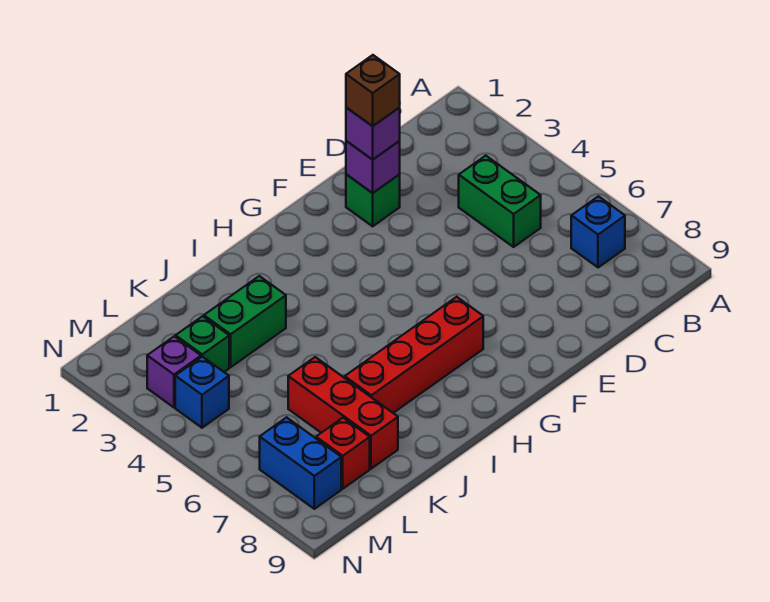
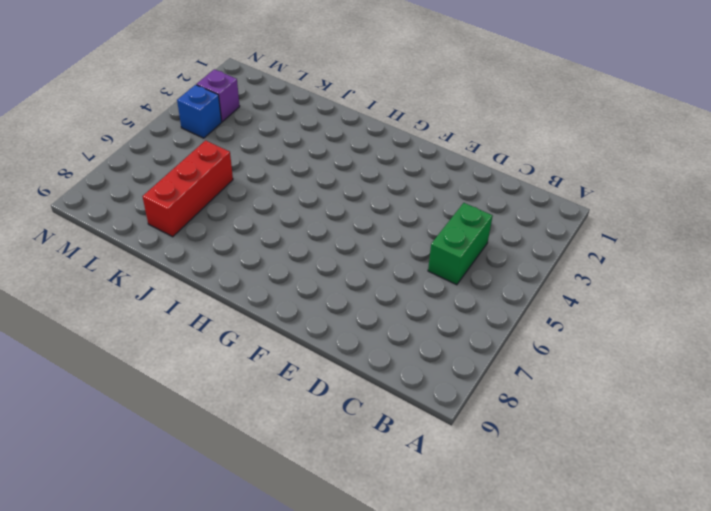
none -> blue 1x1 brick [571,196,625,268]
none -> green 1x1 brick [346,174,400,226]
none -> red 1x4 brick [345,297,483,413]

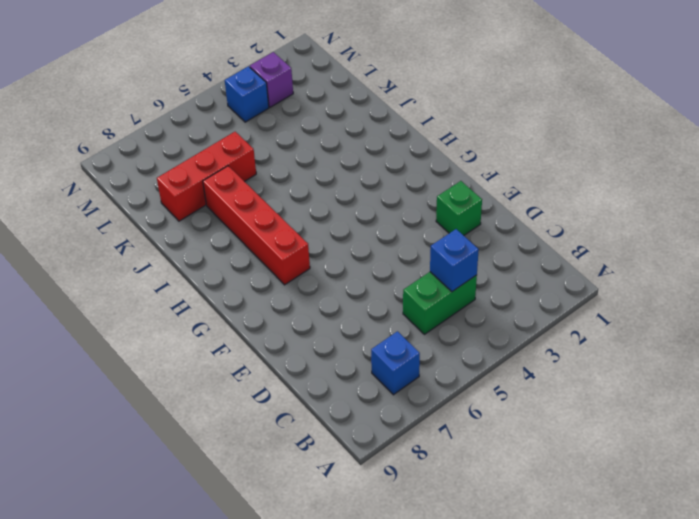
blue 1x1 brick [430,229,479,292] -> none
none -> green 1x2 brick [204,276,286,367]
none -> green 1x1 brick [176,316,229,372]
none -> red 1x1 brick [316,418,370,489]

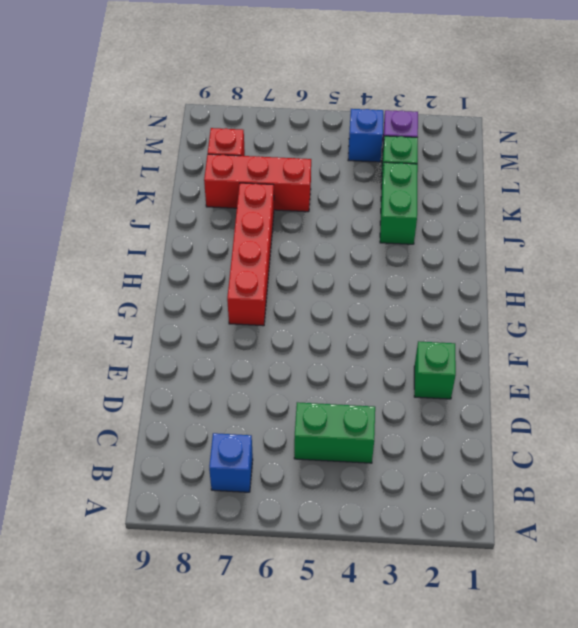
none -> blue 1x2 brick [260,417,341,509]
none -> purple 1x1 brick [346,141,400,193]
none -> purple 1x1 brick [346,107,400,160]

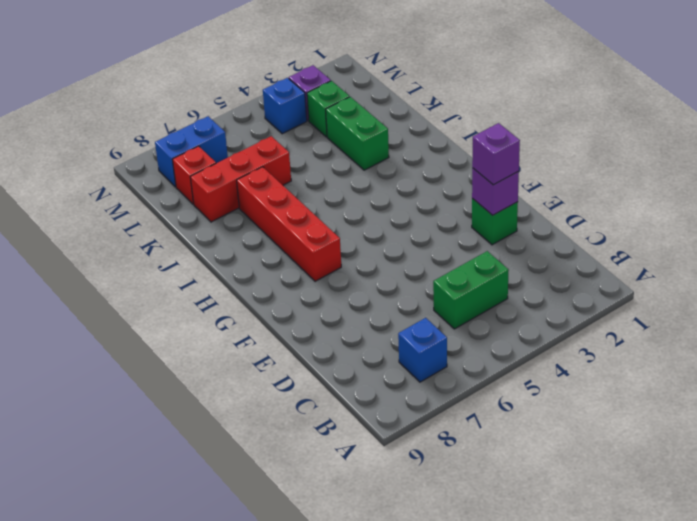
none -> brown 1x1 brick [346,55,400,126]

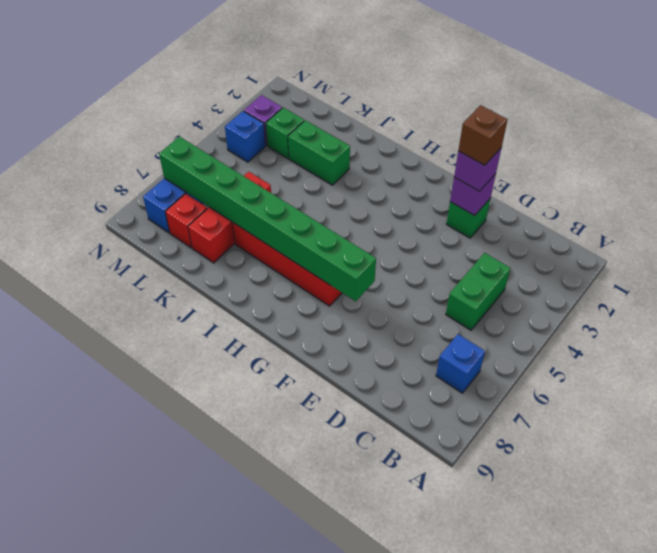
green 1x8 brick [159,137,376,301] -> none

